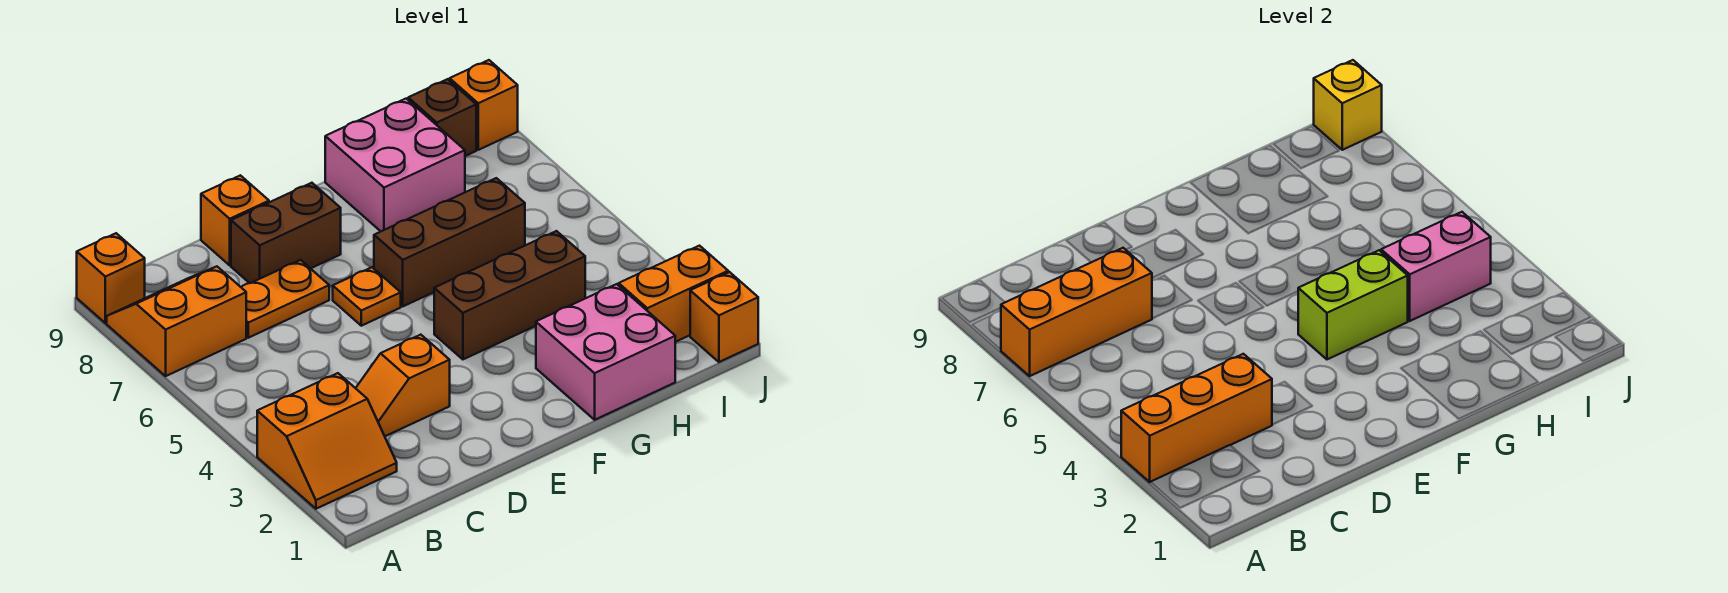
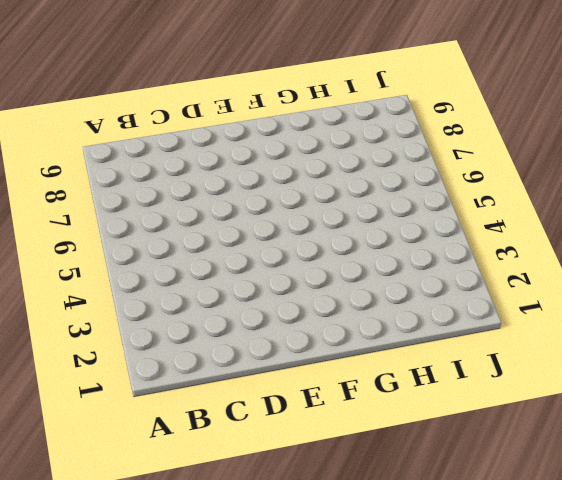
none -> orange 2x2 slope [257,373,397,509]
none -> orange 2x2 slope [107,266,246,376]
none -> orange 1x1 brick [77,233,145,323]

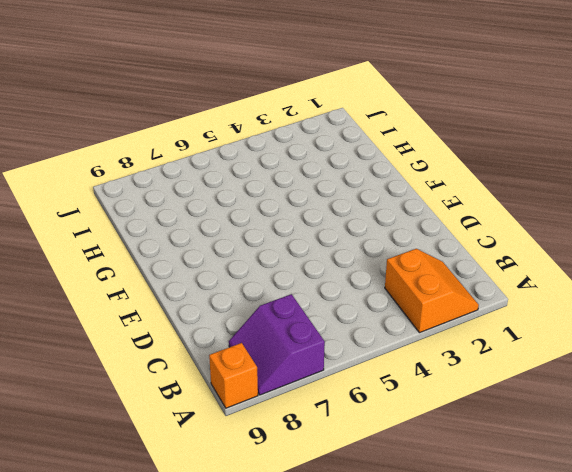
purple 2x2 slope [229,294,325,395] -> orange 2x2 slope [107,266,246,376]
none -> orange 1x2 slope [356,335,450,436]
none -> orange 1x2 plate [241,260,329,338]
none -> brown 1x2 brick [231,183,341,283]

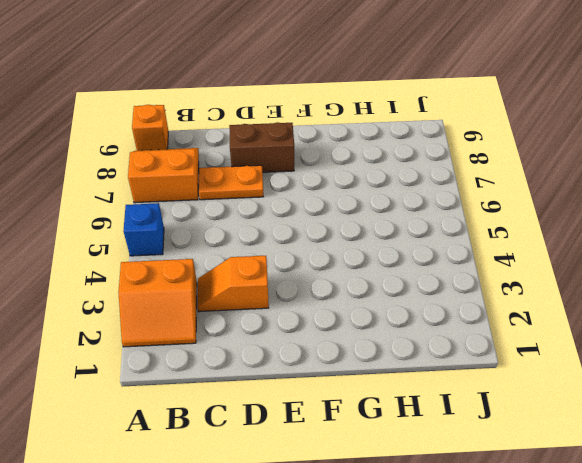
blue 1x1 brick [124,203,164,256] -> none
none -> orange 1x1 brick [201,175,269,265]
none -> orange 1x1 plate [333,267,401,326]
none -> brown 1x3 brick [434,231,585,359]

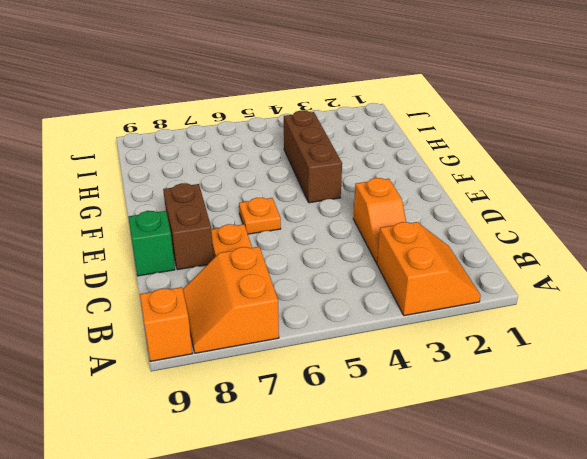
green 1x1 brick [128,211,175,276] -> orange 1x1 brick [201,175,269,265]
none -> brown 1x3 brick [374,178,525,306]
none -> pink 2x2 brick [536,284,675,420]
none -> pink 2x2 brick [325,99,465,231]

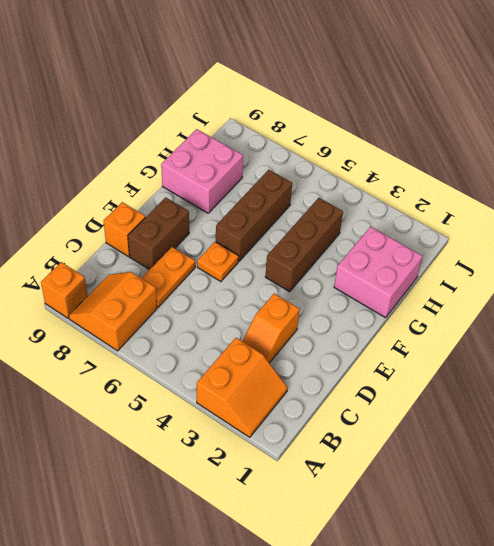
none -> orange 1x2 brick [619,246,728,342]
none -> brown 1x1 brick [408,79,476,156]
none -> orange 1x1 brick [690,272,758,362]

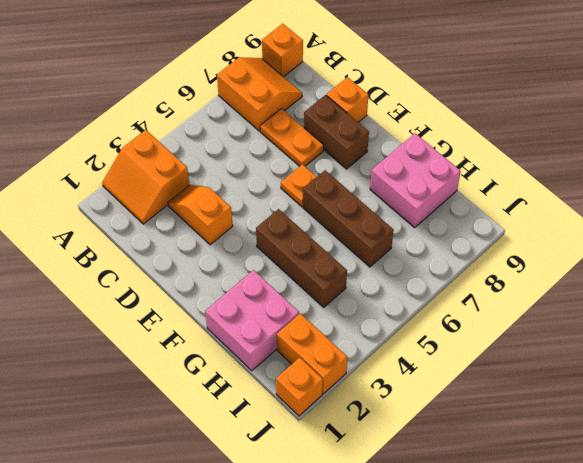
none -> brown 1x1 brick [408,79,476,156]
none -> orange 1x1 brick [450,60,518,150]
none -> orange 1x3 brick [1121,354,1272,482]

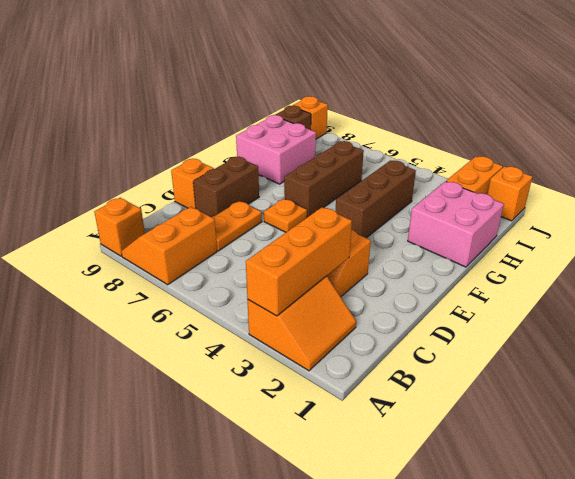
none -> orange 1x3 brick [1001,248,1152,376]
none -> lime 1x2 brick [1298,250,1408,359]
none -> pink 1x2 brick [1381,212,1491,321]

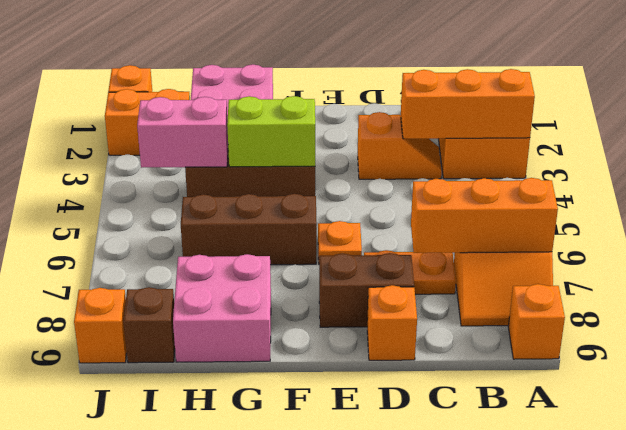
none -> yellow 1x1 brick [1314,60,1382,150]

